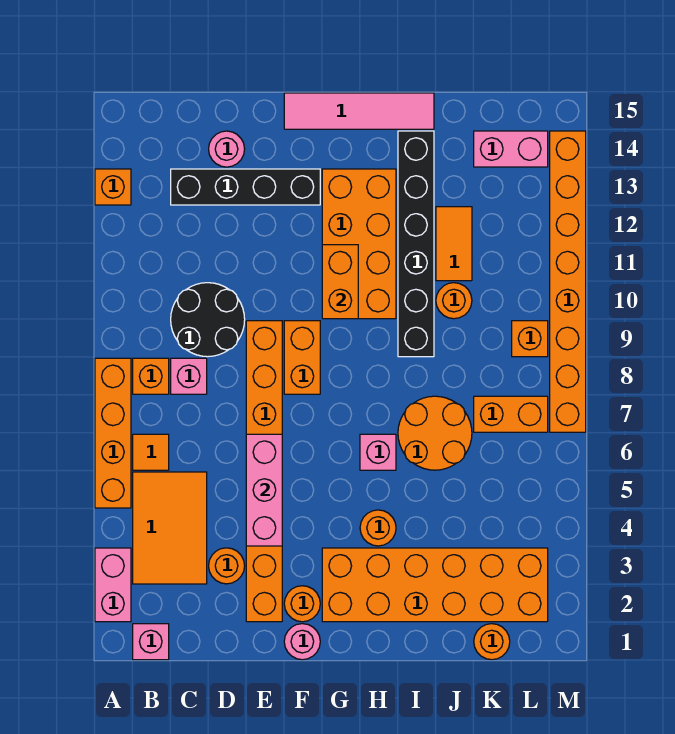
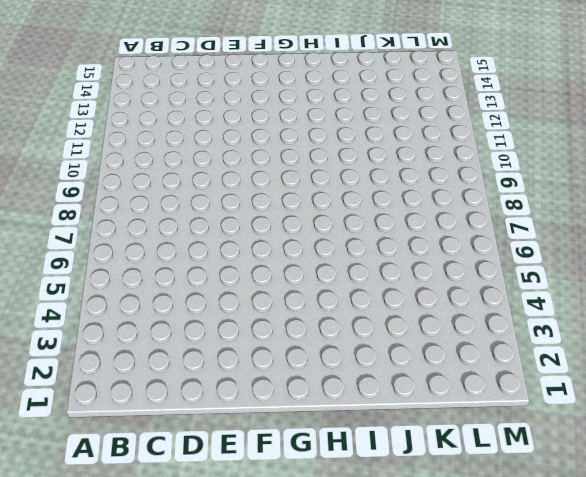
none -> pink 1x2 brick [95,548,131,622]
none -> orange 1x4 brick [95,358,131,508]
none -> orange 1x1 brick [95,169,131,205]
none -> pink 1x1 brick [133,624,169,660]

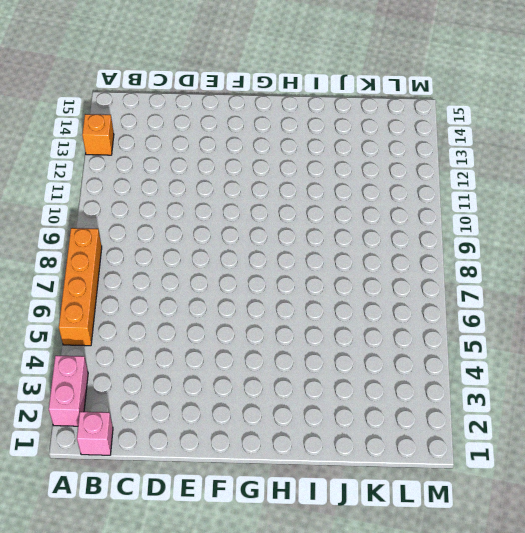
none -> orange 2x3 tile [133,472,207,584]
none -> orange 1x1 tile [133,434,169,470]
none -> orange 1x1 brick [133,358,169,394]
none -> pink 1x1 brick [171,358,207,394]

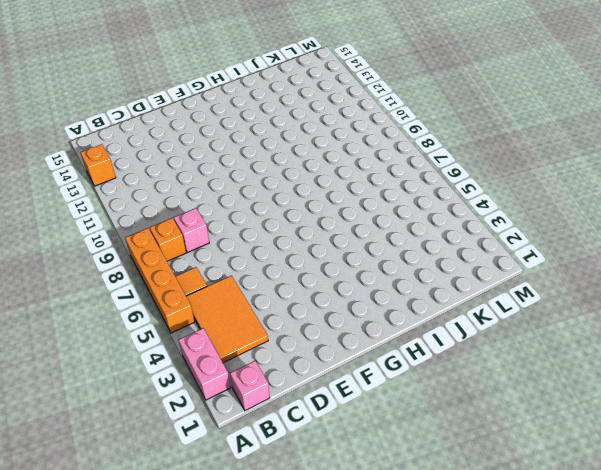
none -> black 2x2 round brick [171,283,245,357]
none -> black 1x4 brick [171,169,320,205]
none -> orange 1x1 round brick [209,548,245,584]
none -> pink 1x1 round brick [209,131,245,167]

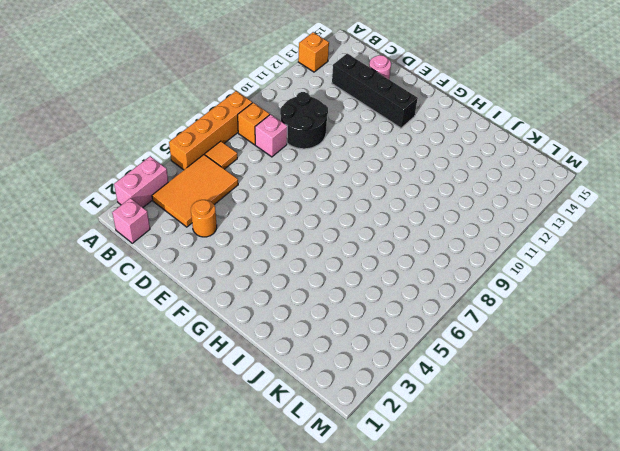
none -> orange 1x8 brick [246,321,282,622]
none -> pink 1x1 round brick [284,624,320,660]
none -> orange 1x1 round brick [284,586,320,622]
none -> orange 1x2 brick [284,321,320,394]

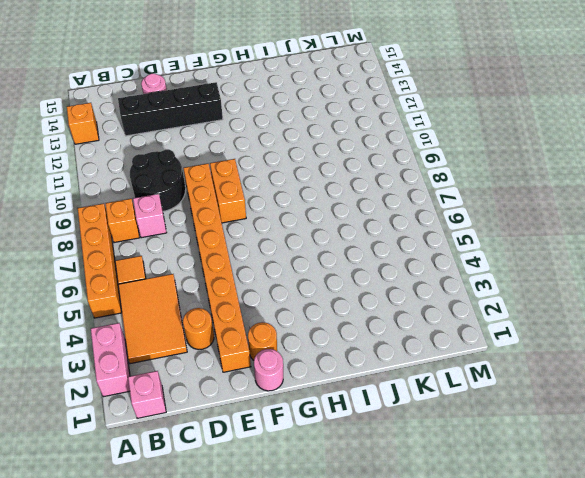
none -> pink 1x4 tile [284,93,434,129]
none -> orange 2x6 brick [322,548,548,622]
none -> orange 2x4 brick [322,169,396,319]
none -> orange 1x1 round brick [360,510,396,546]

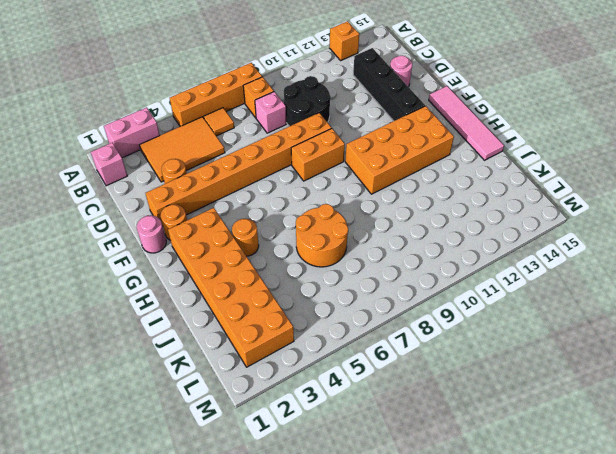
none -> pink 1x1 brick [360,434,396,470]
none -> black 1x6 brick [398,131,434,357]
none -> orange 1x1 round brick [436,283,472,319]
none -> orange 1x2 tile [436,207,472,281]

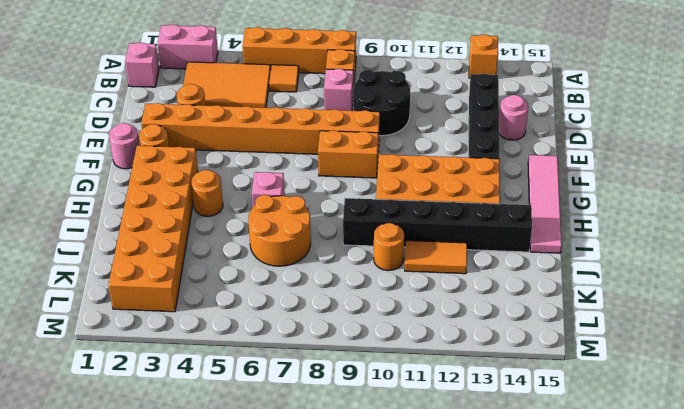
none -> orange 1x1 round brick [474,624,510,660]
none -> orange 1x2 brick [474,396,548,432]
none -> pink 1x2 brick [474,131,548,167]
none -> orange 1x1 brick [512,321,548,357]

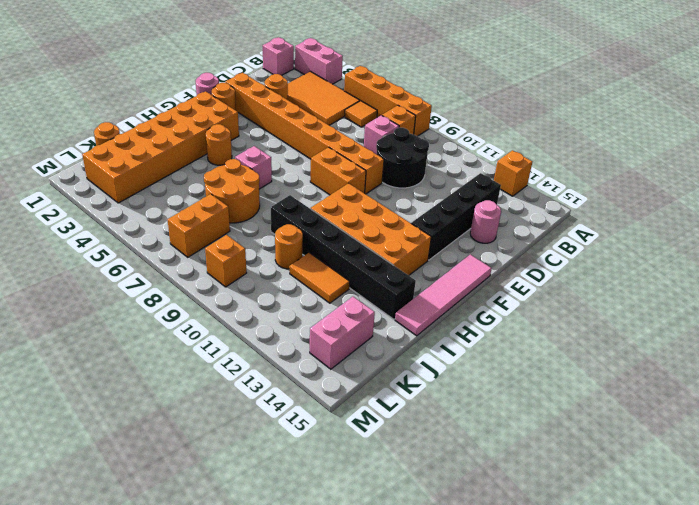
none -> orange 1x8 brick [550,131,586,432]
none -> pink 1x3 brick [246,434,282,546]
none -> orange 1x2 brick [322,245,358,319]

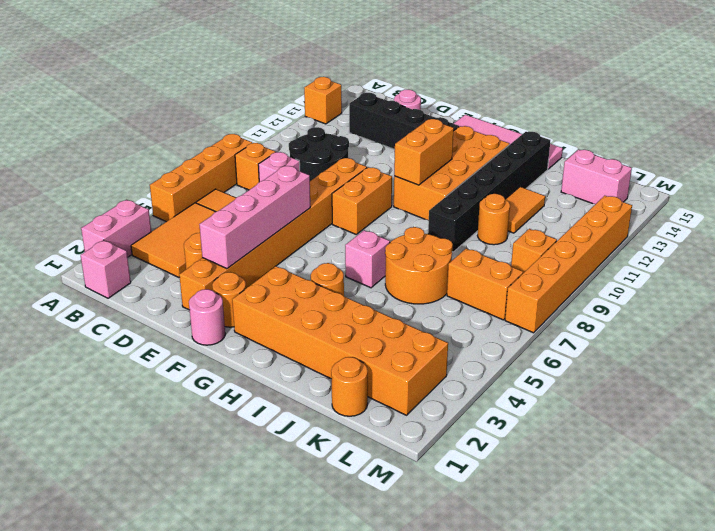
pink 1x4 brick [199,166,310,269] -> pink 1x3 brick [246,434,282,546]
orange 1x6 brick [505,196,632,333] -> orange 1x8 brick [550,131,586,432]

